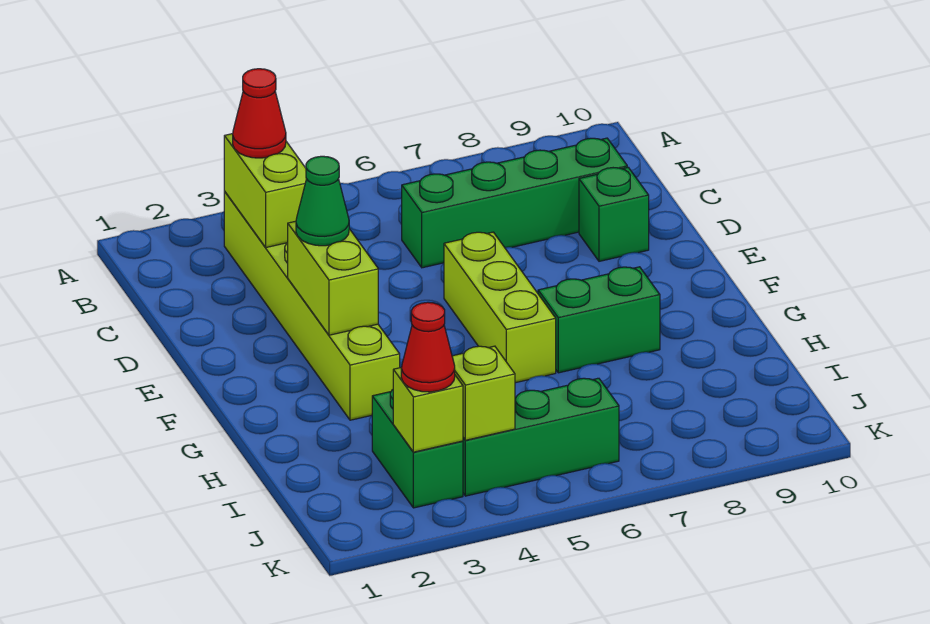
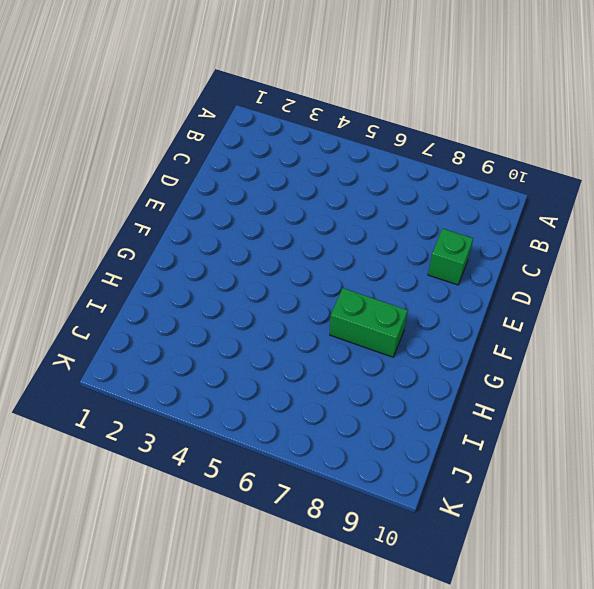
none -> lime 1x6 brick [224,192,400,420]
none -> green 1x4 brick [402,138,627,268]
none -> lime 1x3 brick [444,232,556,383]

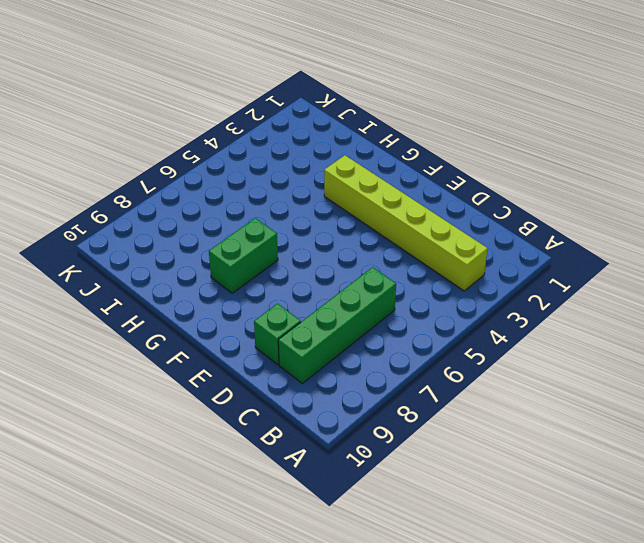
none -> lime 1x3 brick [444,232,556,383]
none -> green 1x2 brick [372,390,463,508]
none -> green 1x3 brick [463,378,619,496]

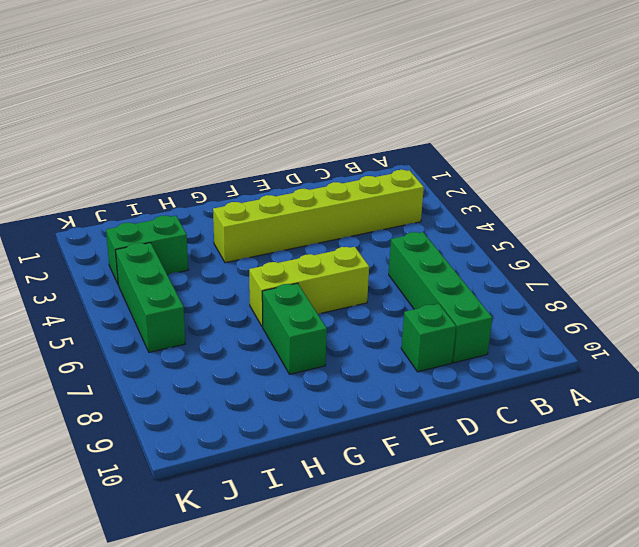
none -> lime 1x2 brick [224,134,306,248]
none -> lime 1x2 brick [288,221,378,335]
none -> lime 1x1 brick [393,367,463,452]

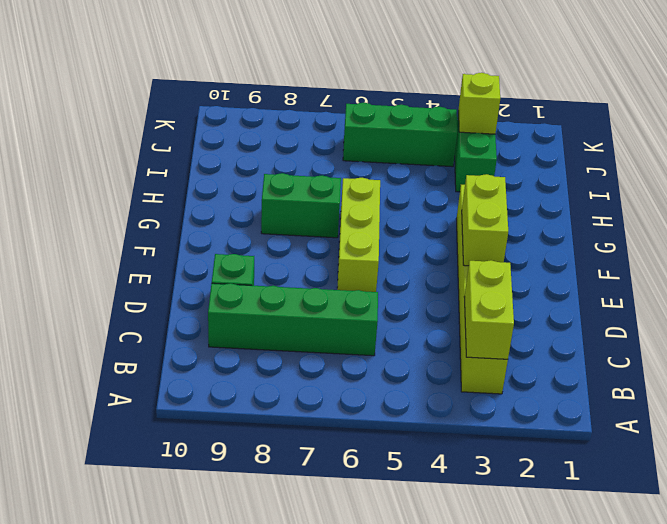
none -> lime 1x1 brick [452,346,515,440]
none -> red 1x1 cone [233,69,286,158]
none -> green 1x1 cone [296,156,349,246]

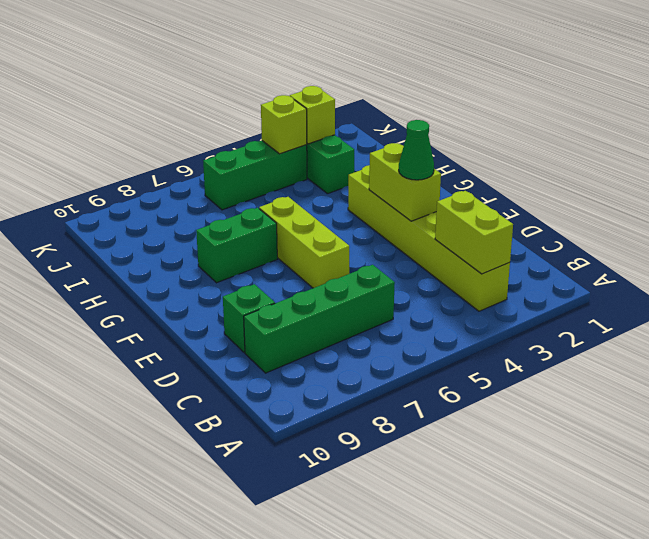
none -> red 1x1 cone [233,69,286,158]
none -> red 1x1 cone [401,302,455,392]

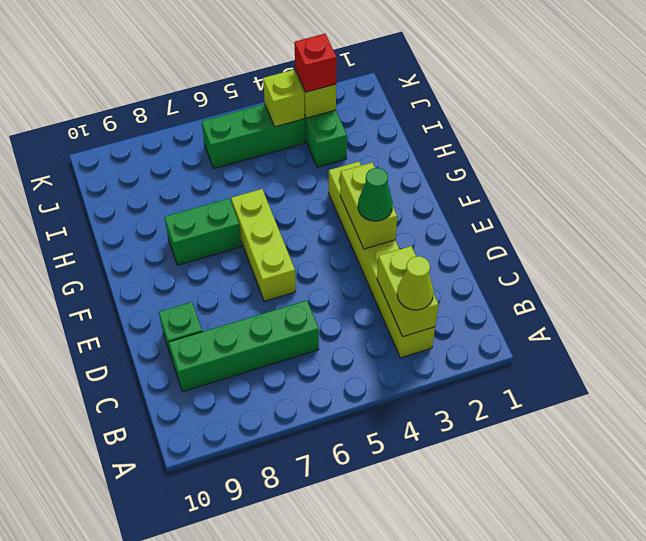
lime 1x1 cone [397,256,434,310] -> red 1x1 cone [233,69,286,158]
red 1x1 brick [294,34,337,92] -> red 1x1 cone [401,302,455,392]

